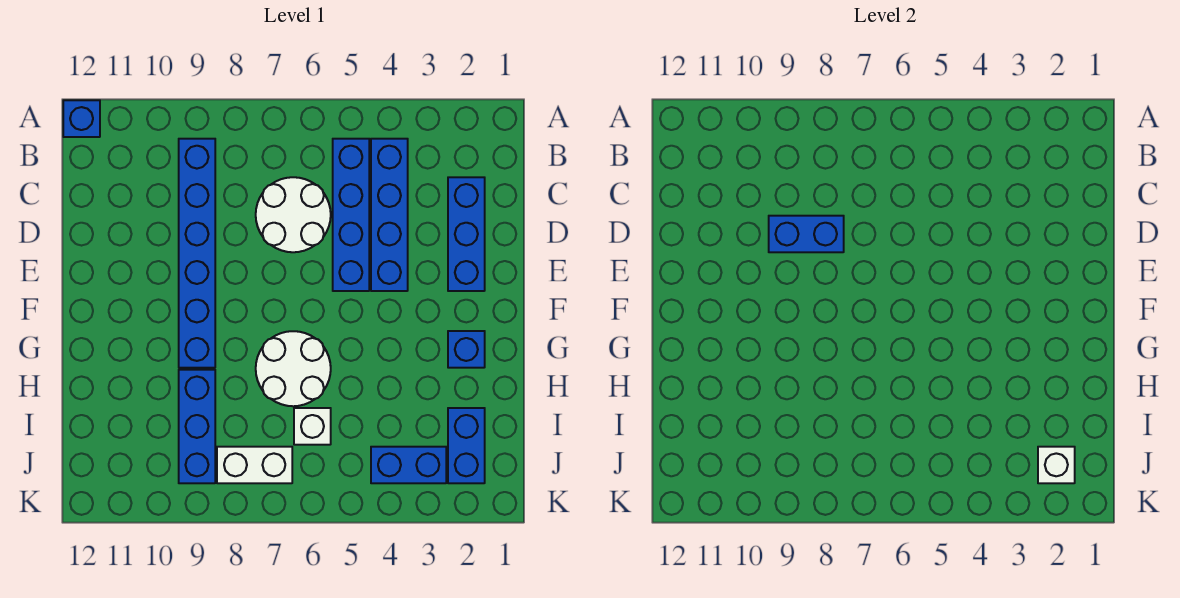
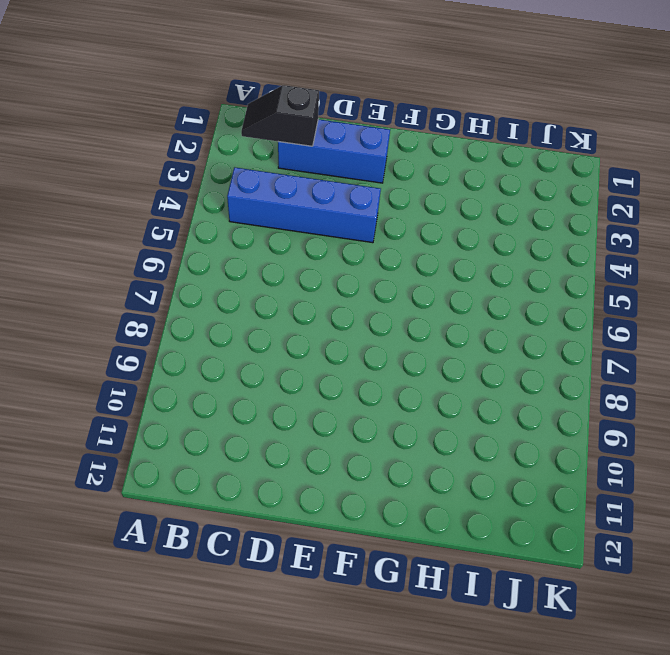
black 1x2 slope [241,85,319,146] -> none
none -> blue 1x1 brick [63,100,100,137]
none -> blue 1x4 brick [333,139,369,291]
none -> blue 1x6 brick [179,139,215,368]

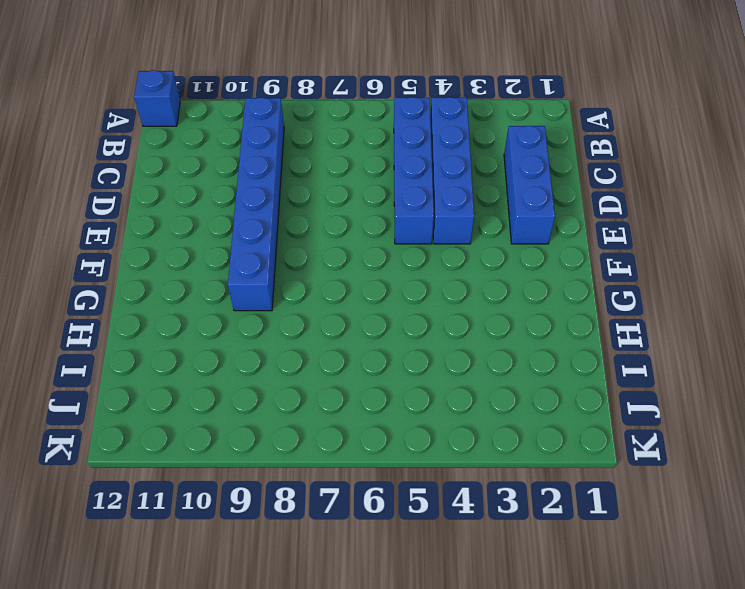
none -> white 2x2 round brick [256,177,331,252]
none -> blue 1x1 brick [448,331,485,368]
none -> white 2x2 round brick [256,331,331,406]

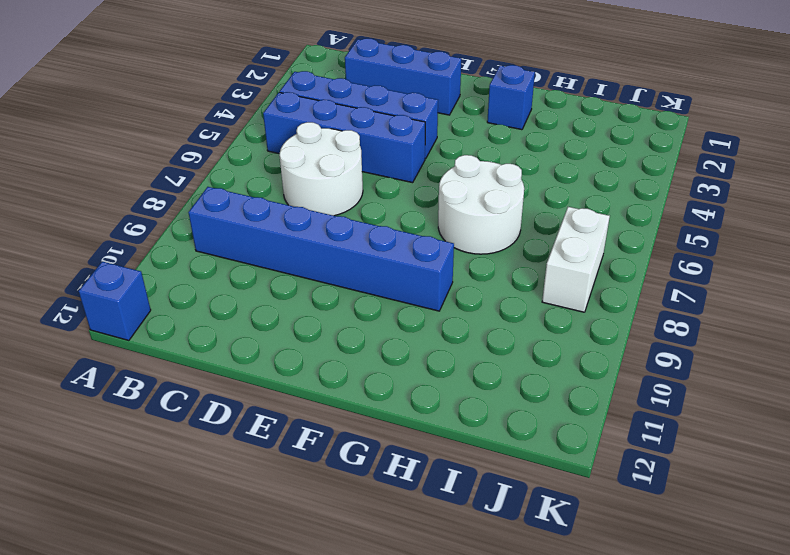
none -> blue 1x3 brick [179,370,215,483]
none -> blue 1x2 brick [448,408,485,483]
none -> white 1x1 brick [294,408,331,445]

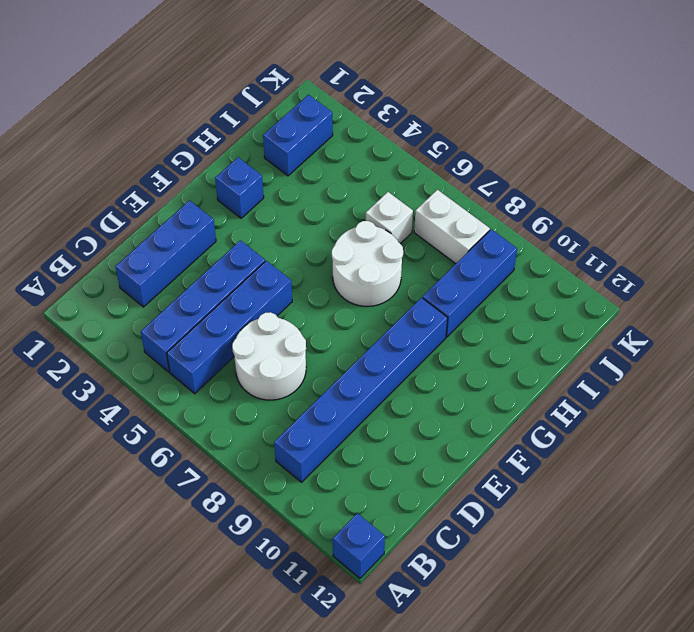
none -> blue 1x2 brick [371,447,446,483]
none -> blue 1x2 brick [769,216,844,252]
none -> white 1x1 brick [1038,447,1075,483]

